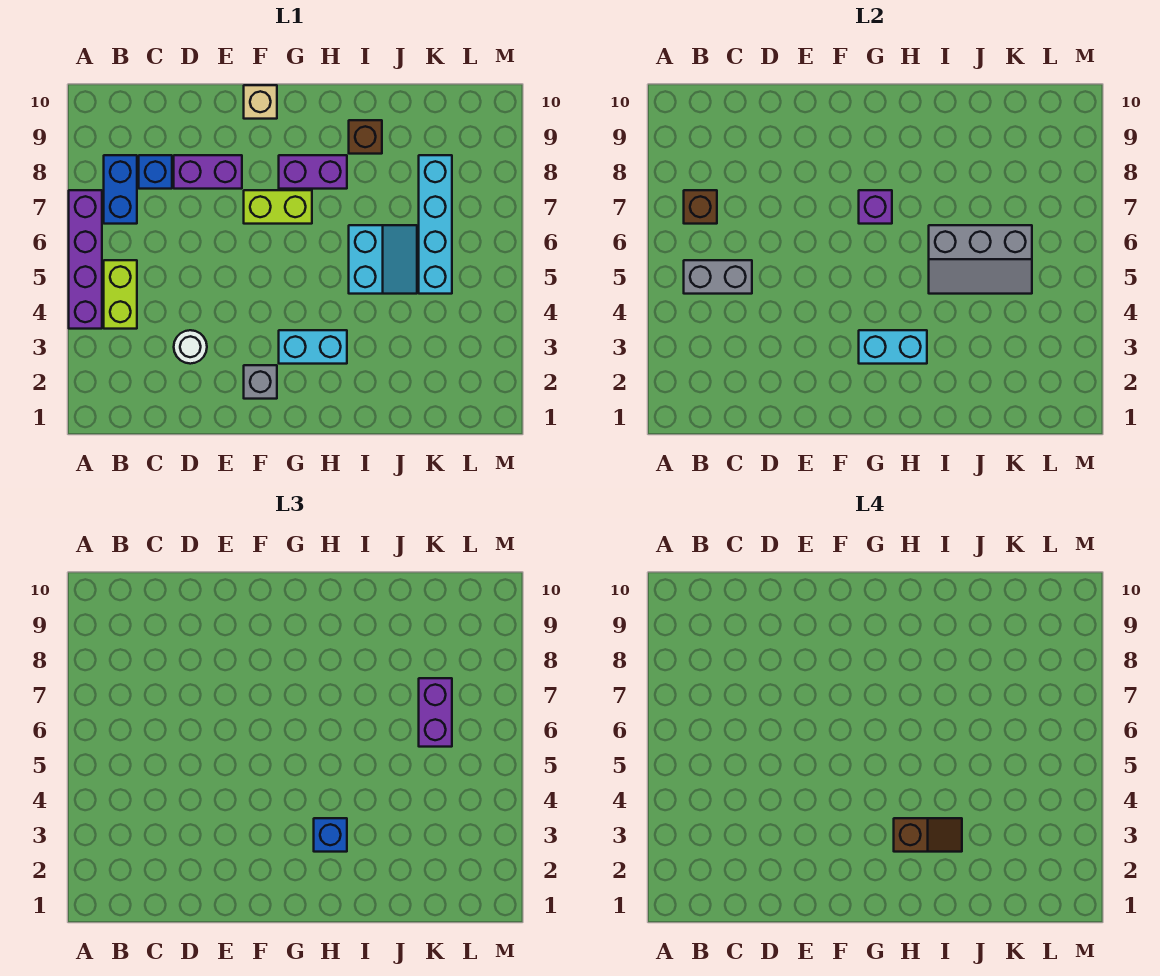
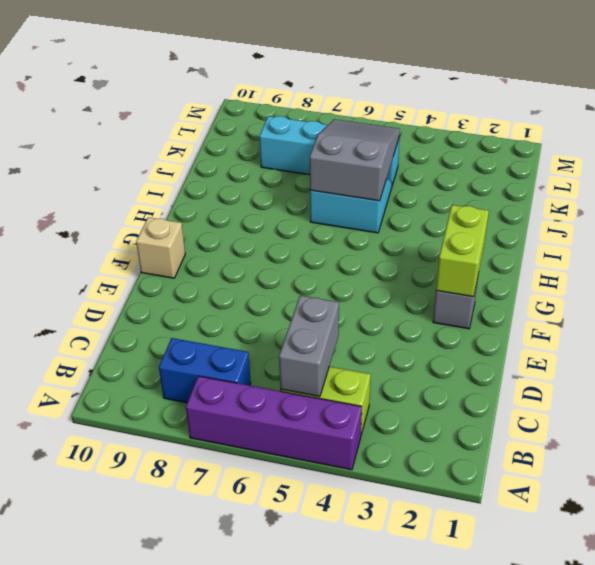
lime 1x2 brick [436,205,489,297] -> lime 1x2 brick moved to [244,190,312,224]
grey 2x3 slope [310,119,400,201] -> grey 2x3 slope turned to [929,225,1032,294]
none -> blue 1x1 brick [139,155,172,189]
none -> white 1x1 round brick [174,330,207,364]
none -> purple 1x2 brick [174,155,242,189]

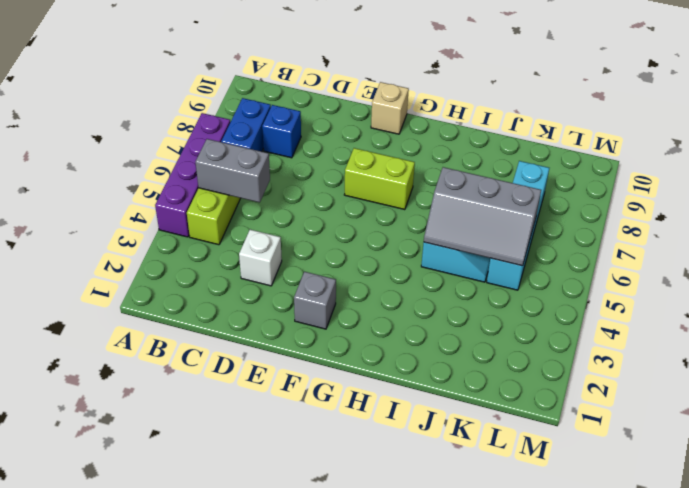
white 1x1 brick [239,230,282,286] -> white 1x1 round brick [174,330,207,364]
none -> purple 1x2 brick [174,155,242,189]
none -> cyan 1x2 brick [279,330,347,364]
none -> purple 1x2 brick [279,155,347,189]

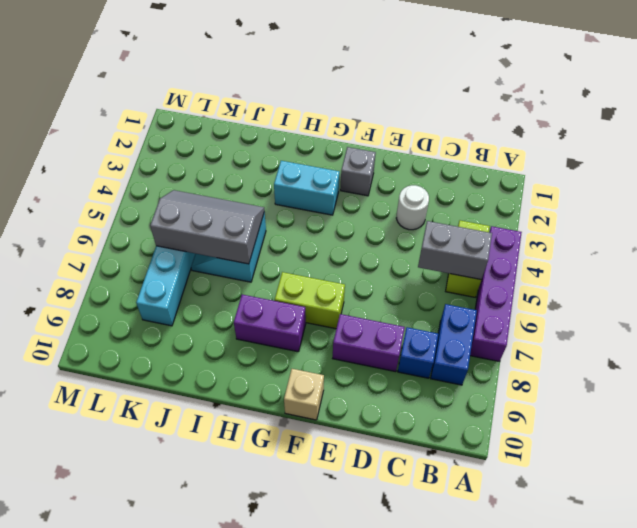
none -> brown 1x1 brick [349,120,382,154]
none -> brown 1x1 brick [684,190,717,224]
none -> cyan 1x2 brick [859,330,927,364]

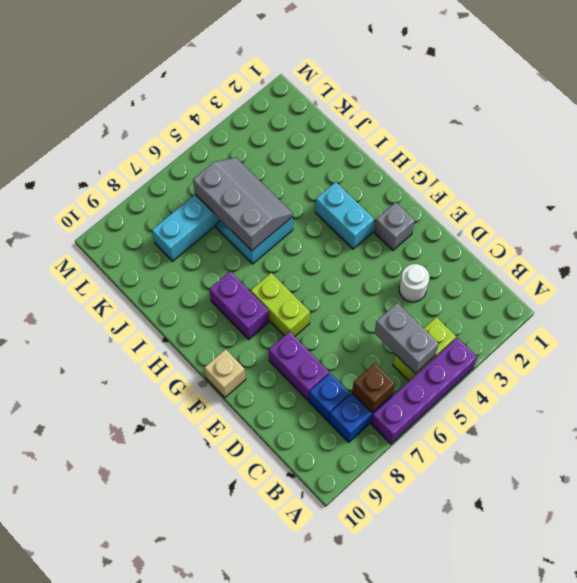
none -> brown 1x1 brick [349,120,382,154]
none -> cyan 1x2 brick [859,330,927,364]
none -> purple 1x1 brick [859,190,892,224]

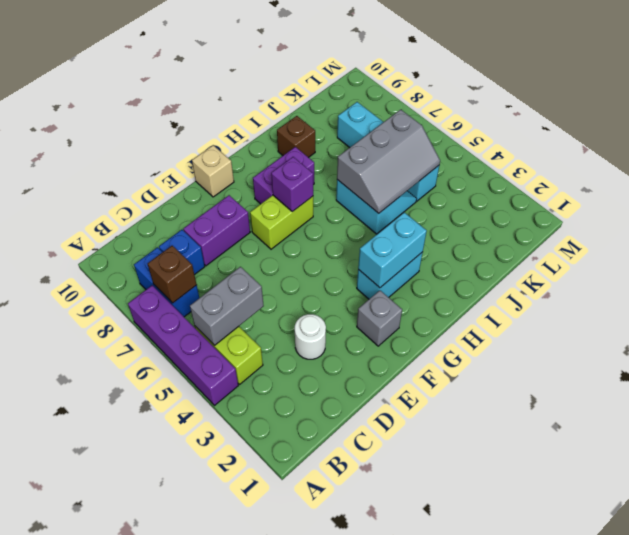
none -> blue 1x1 brick [314,818,347,852]
none -> purple 1x2 brick [419,678,452,747]
none -> brown 1x2 slope [894,818,962,852]

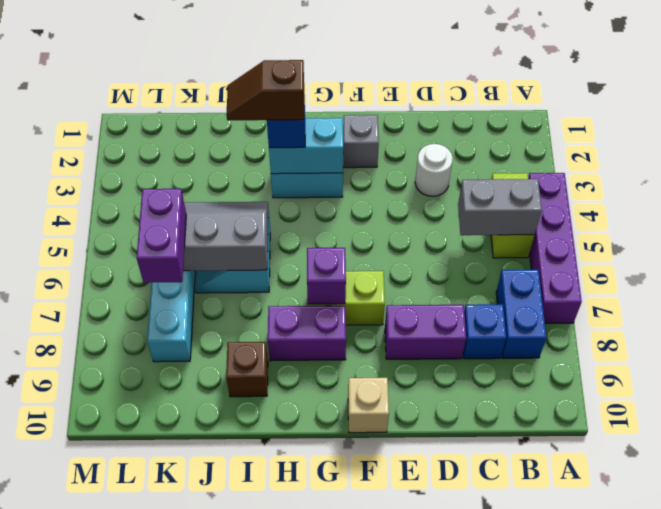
none -> brown 1x1 brick [684,190,717,224]

